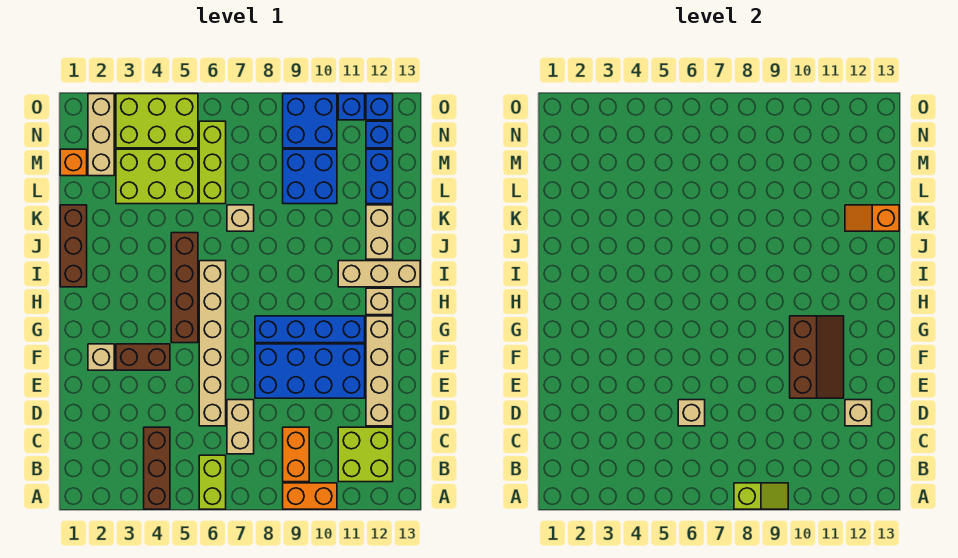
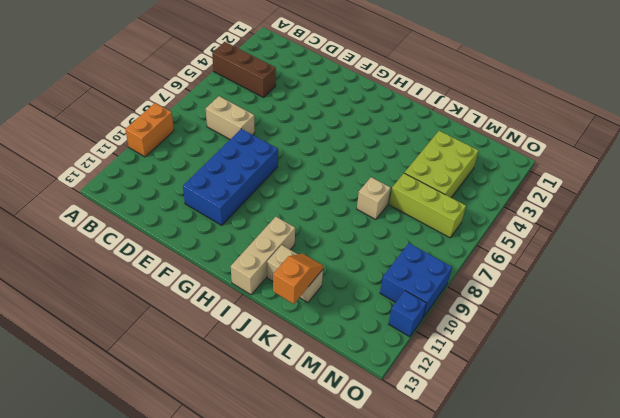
none -> lime 1x2 brick [199,455,226,509]
none -> orange 1x2 brick [283,427,309,482]
none -> lime 2x2 brick [338,427,393,482]
none -> tan 1x6 brick [199,261,226,426]

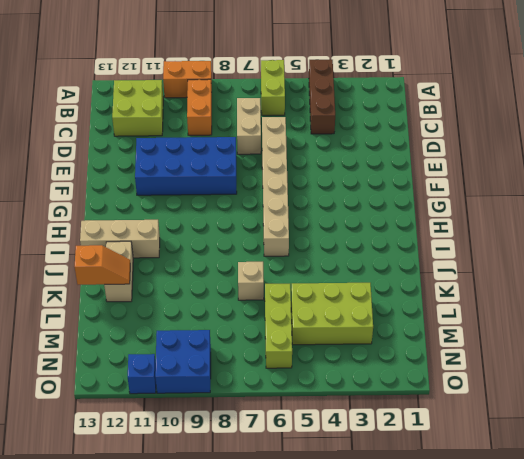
none -> tan 1x4 brick [366,316,393,426]
none -> tan 1x1 brick [88,344,114,370]
none -> brown 1x2 brick [116,344,170,370]
none -> brown 1x4 brick [171,233,198,343]

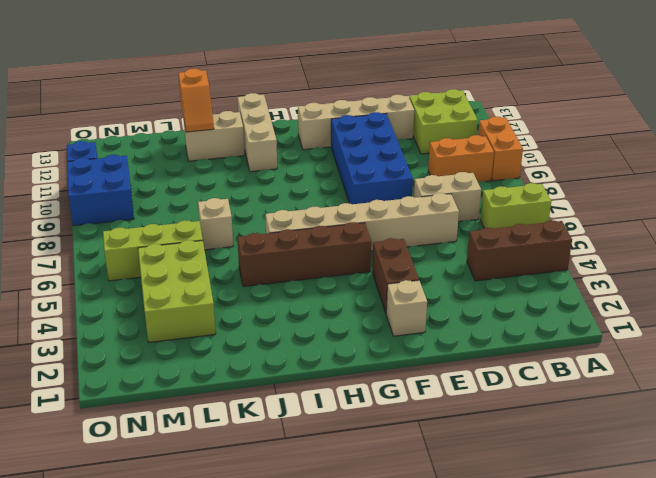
none -> blue 1x4 brick [255,316,365,343]
none -> tan 1x1 brick [366,288,393,315]
none -> brown 1x3 brick [60,205,87,287]
none -> blue 2x2 brick [283,149,337,204]

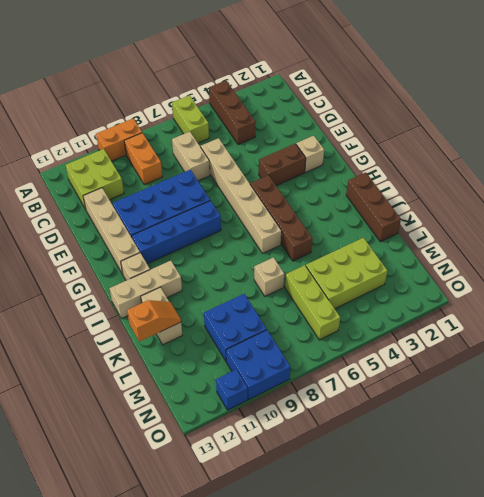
none -> blue 1x2 brick [366,149,393,204]
none -> orange 1x1 brick [60,149,87,176]
none -> tan 1x3 brick [88,94,114,176]
none -> lime 2x3 brick [116,94,198,148]

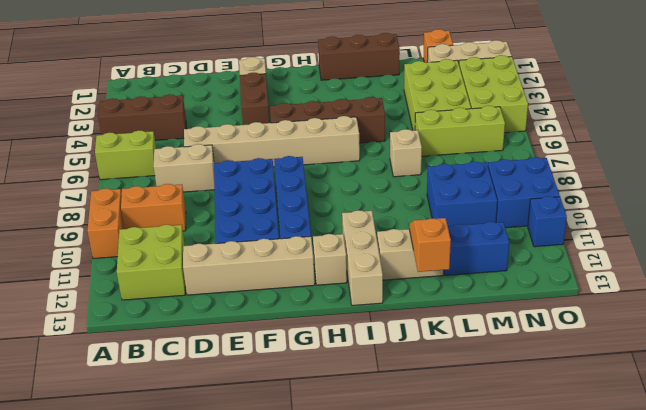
none -> blue 1x1 brick [366,121,393,148]
none -> blue 1x1 brick [366,94,393,120]
none -> lime 1x2 slope [734,483,788,509]
none -> tan 1x1 brick [678,400,705,426]

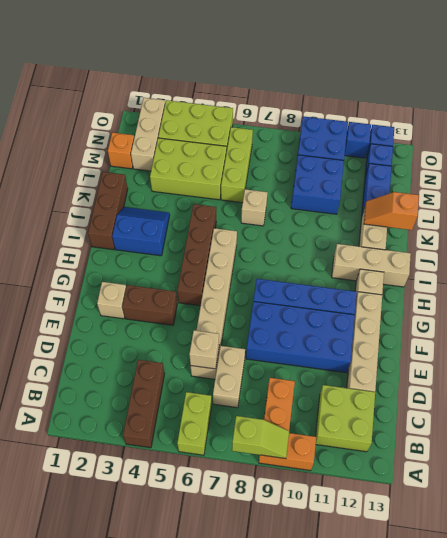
blue 2x2 slope [112,207,170,256] -> none
none -> tan 1x1 brick [845,400,872,426]
none -> brown 2x3 slope [790,316,844,398]

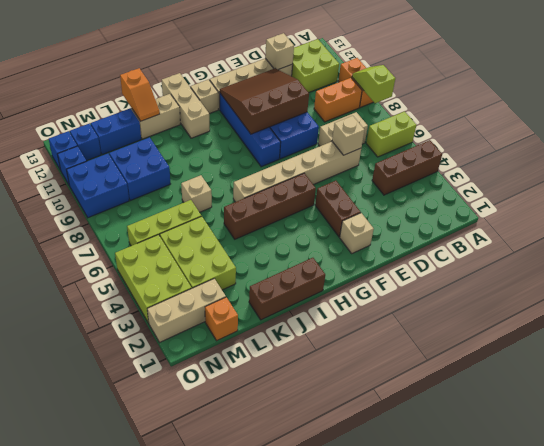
brown 3x3 slope [220,68,309,134] -> brown 2x3 slope [790,316,844,398]

